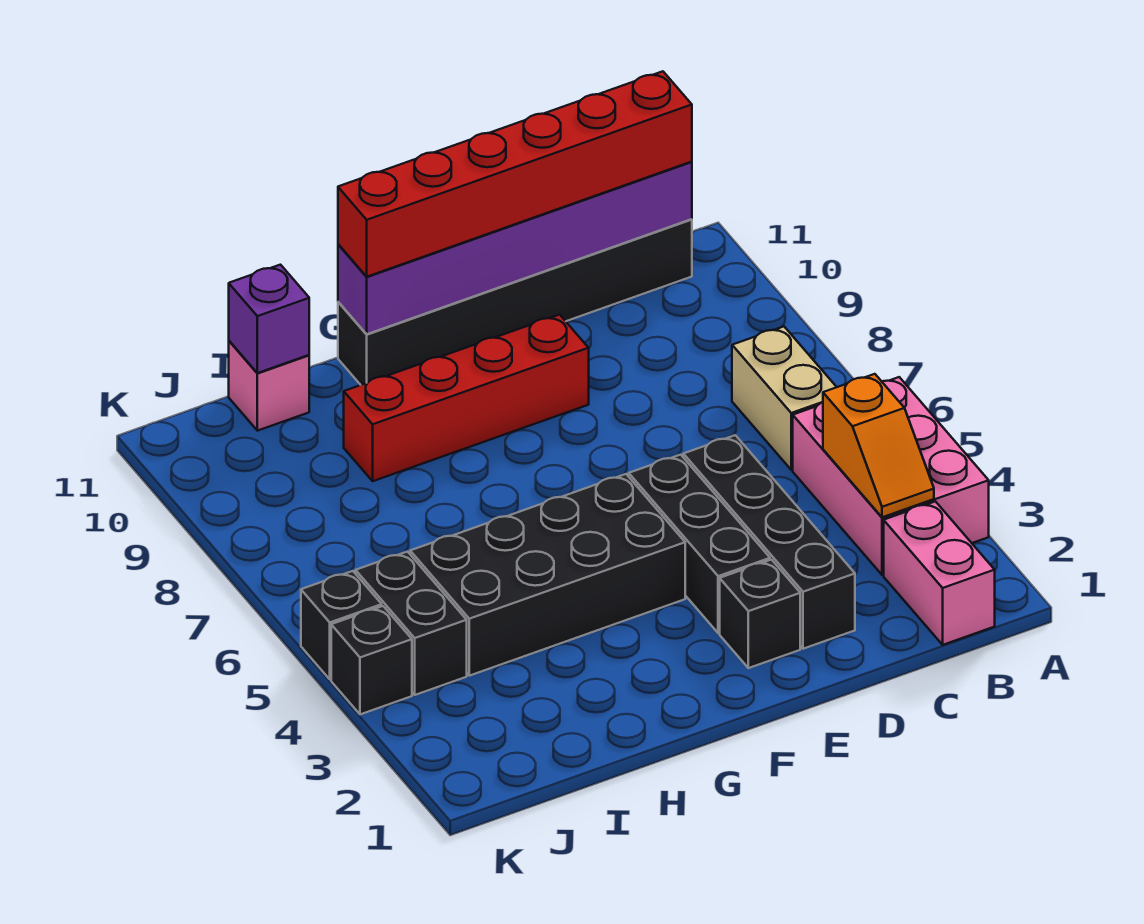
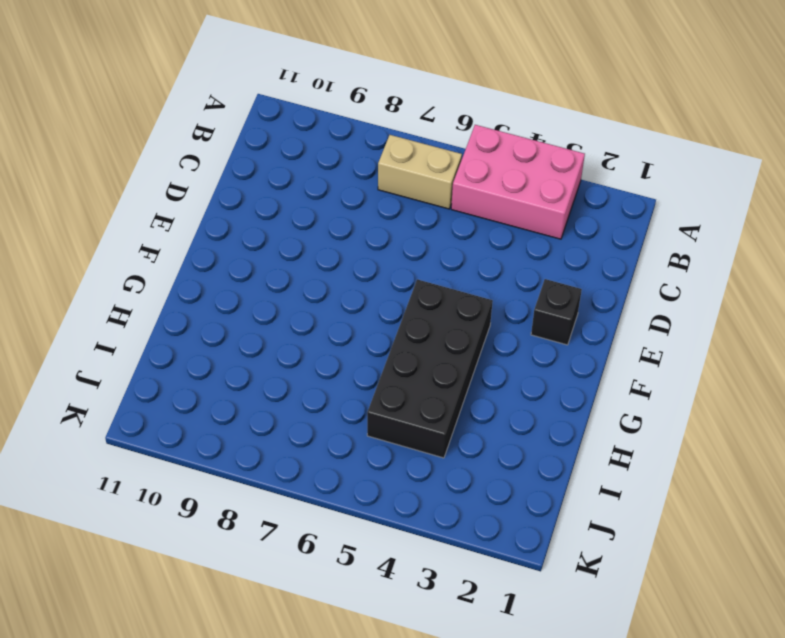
none -> pink 1x2 brick [884,501,995,645]
none -> black 1x6 brick [338,219,692,385]
none -> black 1x4 brick [683,435,855,649]

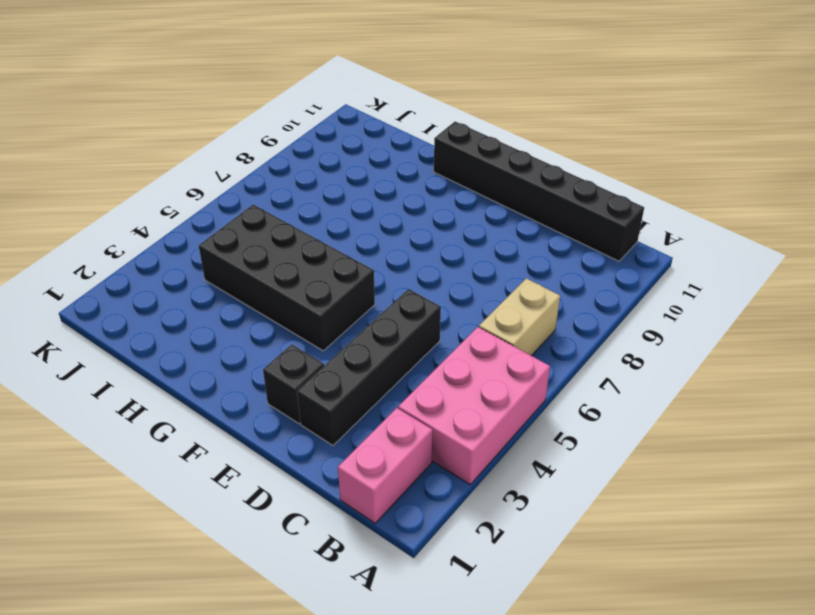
none -> black 1x3 brick [629,455,770,633]
none -> red 1x4 brick [344,315,589,481]
none -> pink 1x1 brick [229,341,309,431]

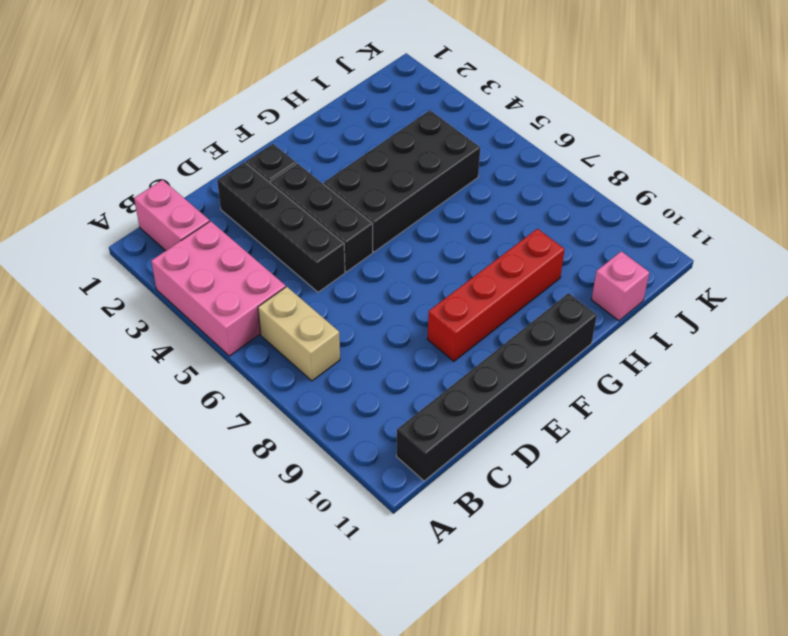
none -> black 1x2 brick [356,552,467,695]
none -> black 1x1 brick [331,606,412,714]
none -> black 1x1 brick [301,571,382,679]

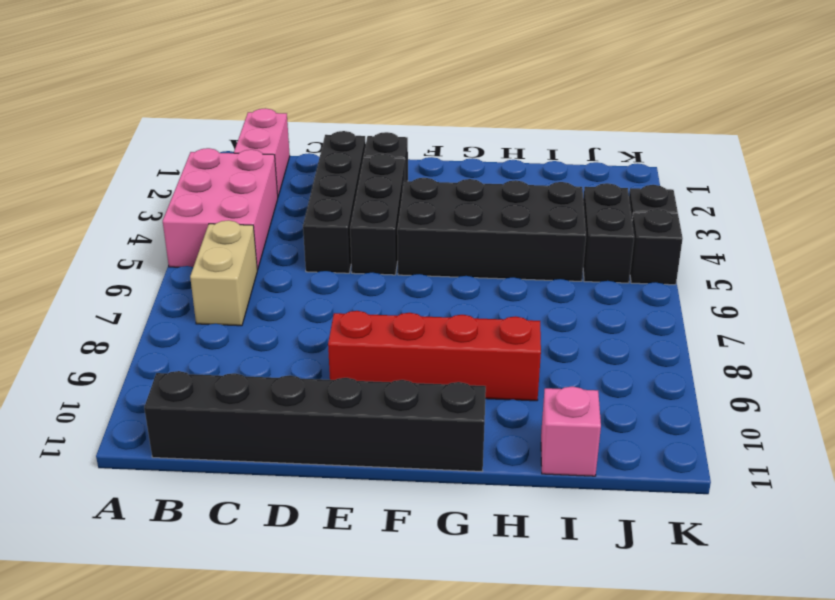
none -> orange 1x2 slope [823,374,934,517]
none -> purple 1x6 brick [338,162,692,334]
none -> purple 1x1 brick [229,265,309,373]

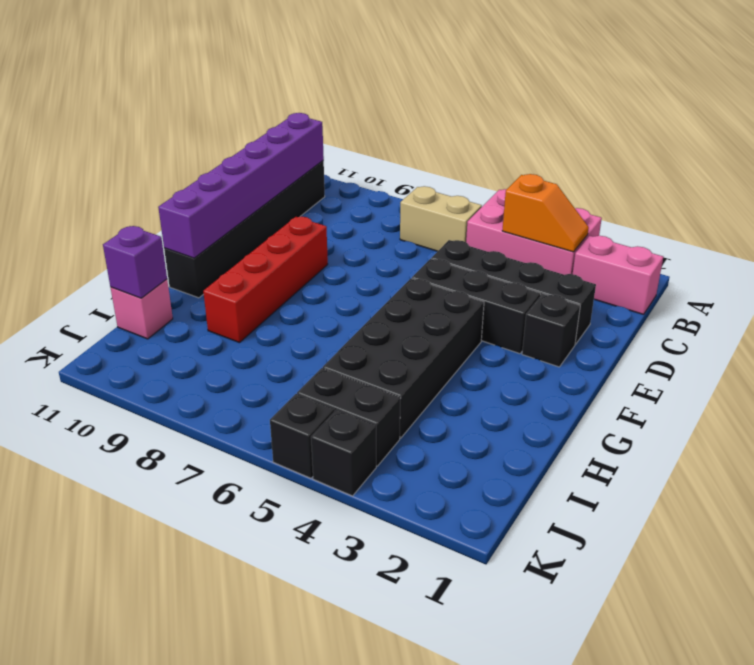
none -> red 1x6 brick [338,71,692,277]

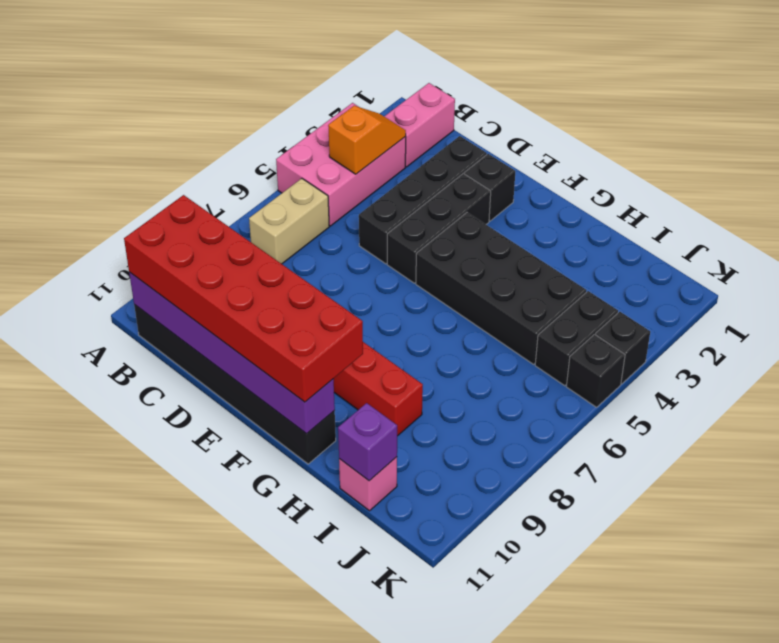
red 2x6 brick [124,195,363,402] -> red 1x6 brick [338,71,692,277]

